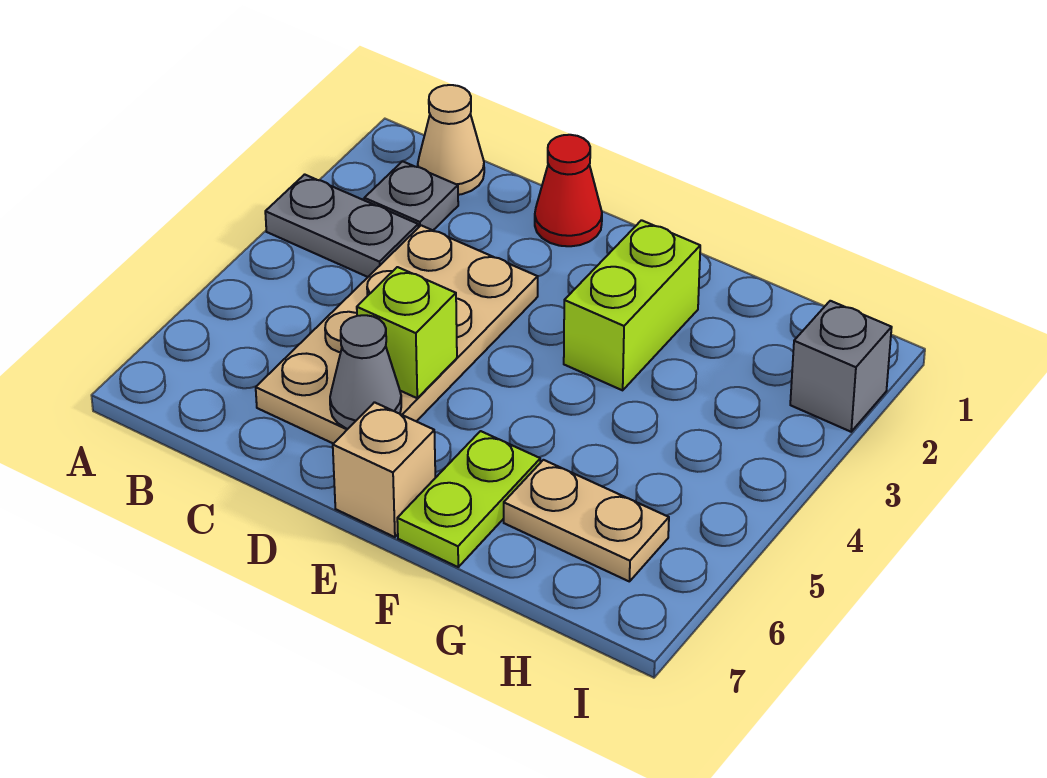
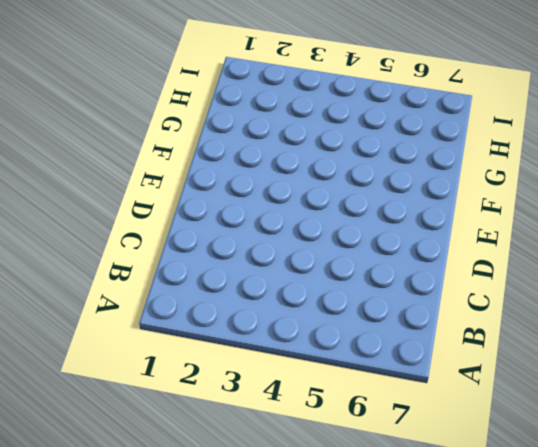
none -> grey 1x2 plate [265,174,418,277]
none -> tan 1x1 cone [418,85,484,195]
none -> grey 1x1 plate [364,161,458,230]

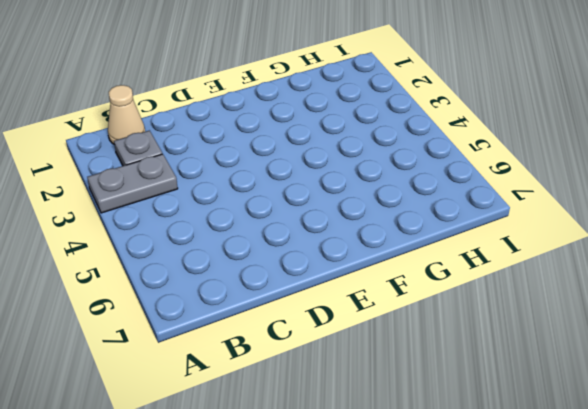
none -> tan 2x4 plate [256,225,538,444]
none -> red 1x1 cone [535,135,602,246]
none -> tan 1x1 brick [333,402,435,537]

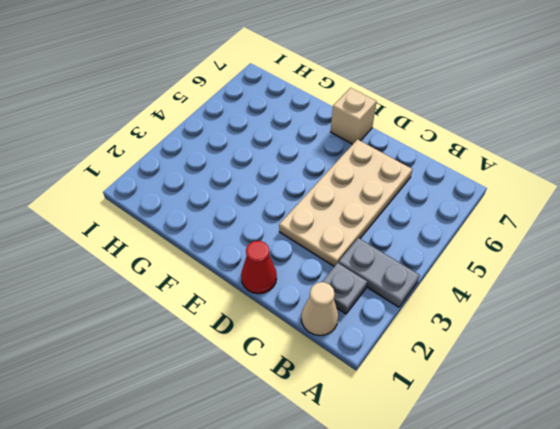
none -> lime 1x2 brick [564,220,700,390]
none -> lime 1x2 plate [397,431,540,567]
none -> tan 1x2 plate [504,460,669,582]

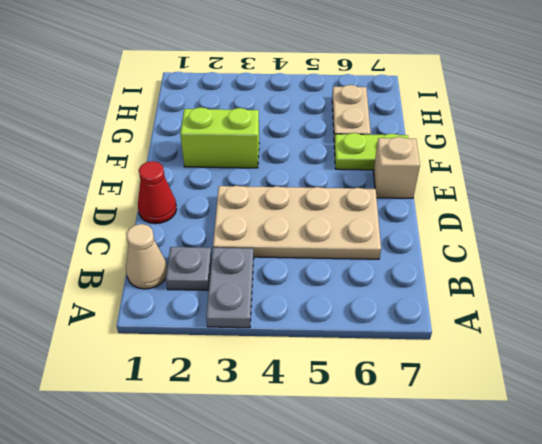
none -> grey 1x1 brick [790,301,892,432]
none -> lime 1x1 brick [357,267,457,398]
none -> grey 1x1 cone [330,315,401,429]

